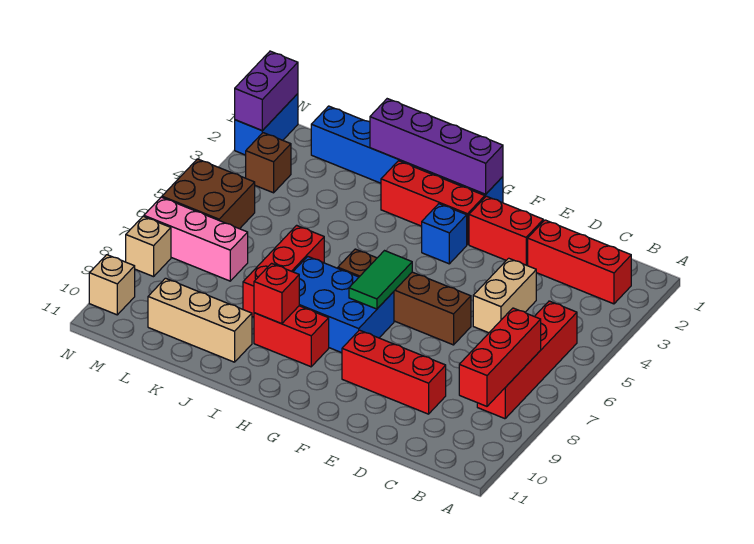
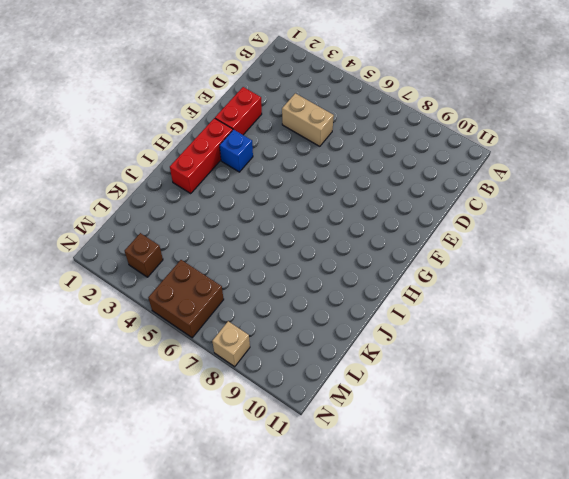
none -> red 1x3 brick [528,220,631,304]
none -> red 1x4 brick [477,301,577,419]
none -> red 1x3 brick [342,330,446,414]

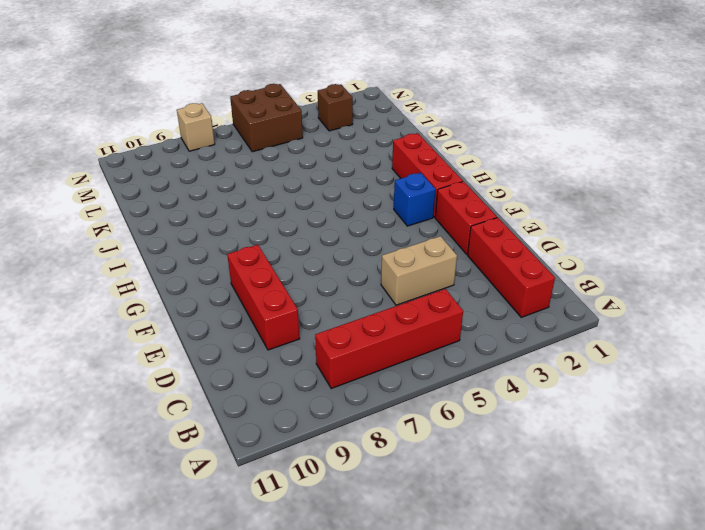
none -> brown 1x4 brick [338,249,471,345]
none -> blue 1x6 brick [311,106,503,203]
none -> blue 2x3 brick [293,257,394,353]

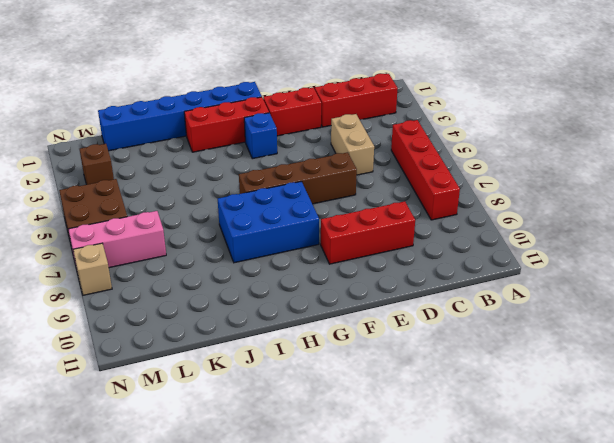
none -> red 1x2 brick [254,306,329,367]
none -> red 1x3 brick [243,225,324,317]
none -> tan 1x3 brick [148,278,252,362]

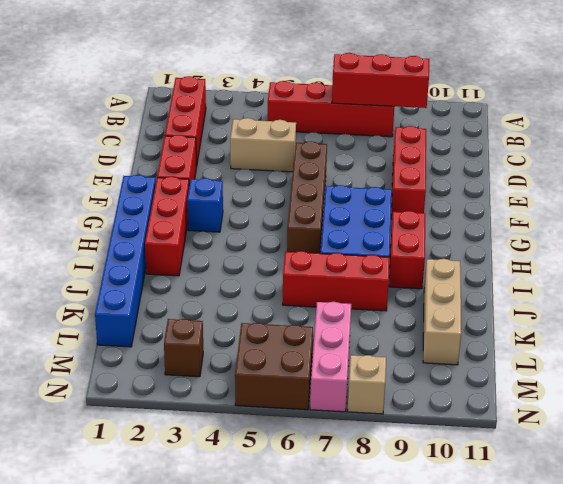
none -> blue 1x2 brick [235,94,298,155]
none -> tan 1x1 brick [89,255,135,315]
none -> purple 1x4 brick [370,99,503,194]

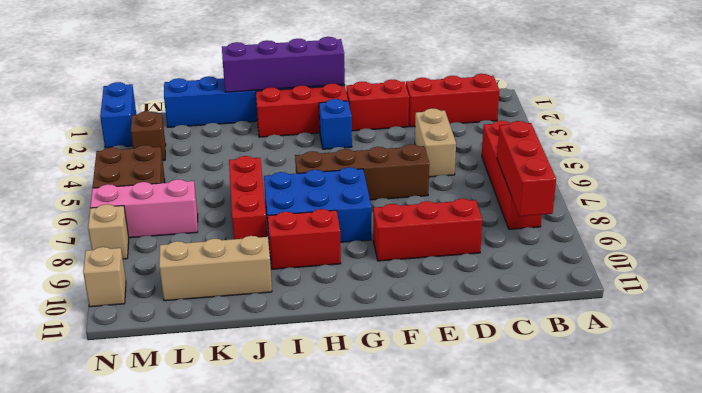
none -> green 1x2 tile [349,251,412,309]
none -> red 1x1 brick [254,263,299,324]
none -> purple 1x2 brick [235,51,298,131]

